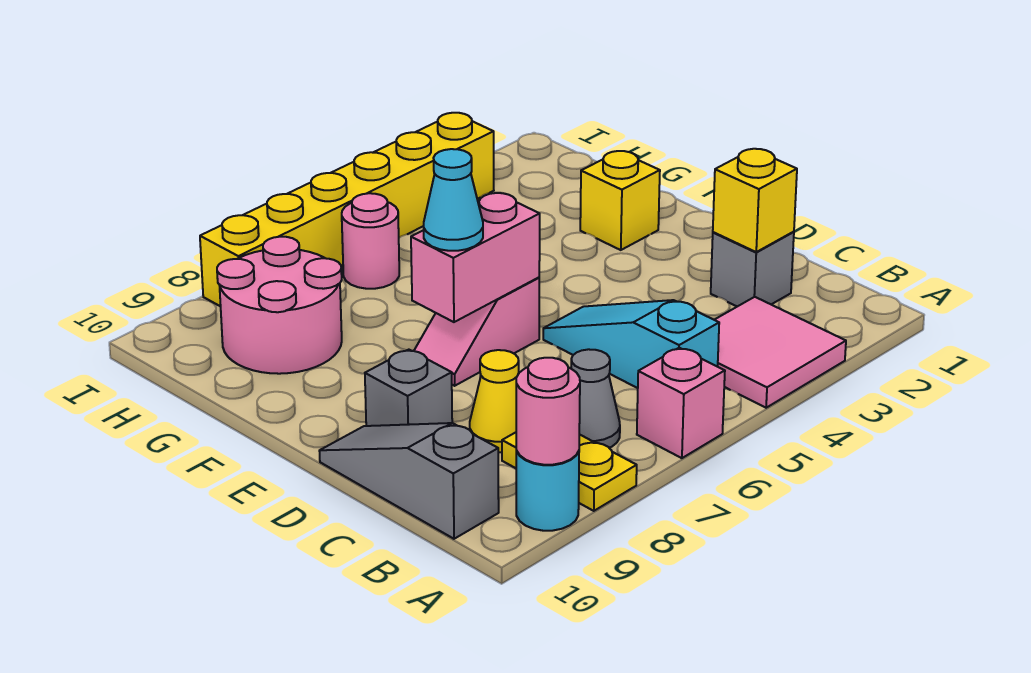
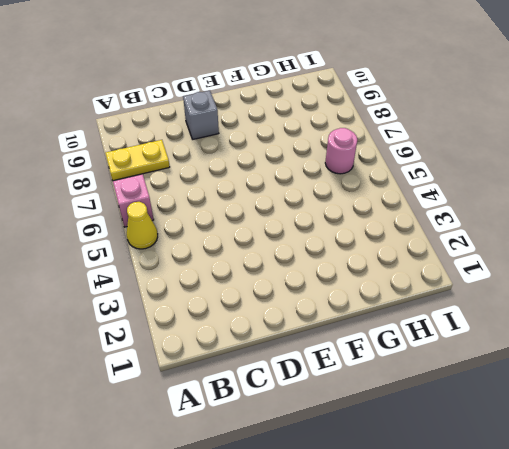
yellow 1x1 cone [127,202,158,249] -> yellow 1x1 cone moved to [470,350,519,452]
none -> pink 2x2 tile [715,297,846,408]
none -> cyan 1x1 round brick [516,450,579,531]
none -> cyan 1x3 slope [543,300,719,388]

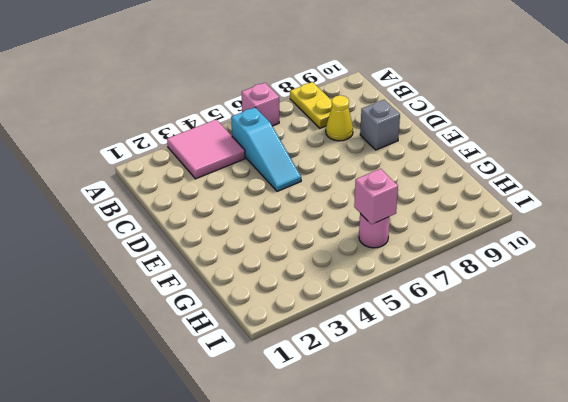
pink 1x1 brick [354,169,398,224] -> none
none -> cyan 1x1 round brick [516,450,579,531]
none -> grey 1x1 cone [571,349,620,448]
none -> grey 1x3 slope [320,423,499,539]

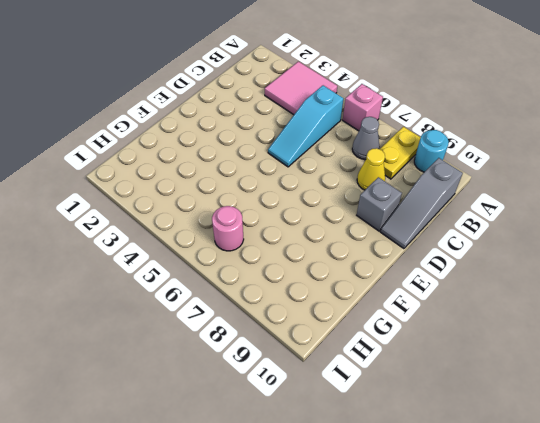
none -> grey 1x1 brick [711,232,794,307]
none -> pink 1x2 slope [414,277,539,386]
none -> yellow 1x1 brick [580,151,660,250]

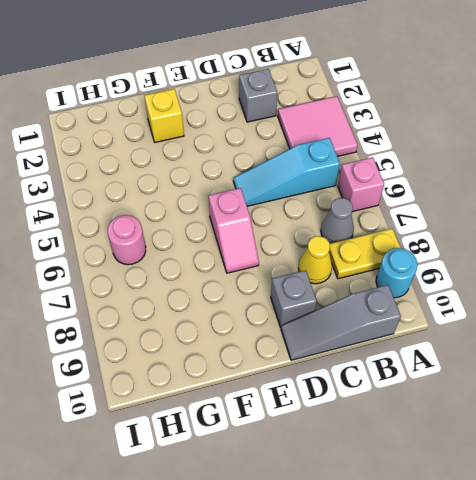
none -> pink 2x2 round brick [217,237,342,374]
none -> yellow 1x6 brick [200,113,494,307]
none -> pink 1x1 round brick [516,358,580,465]

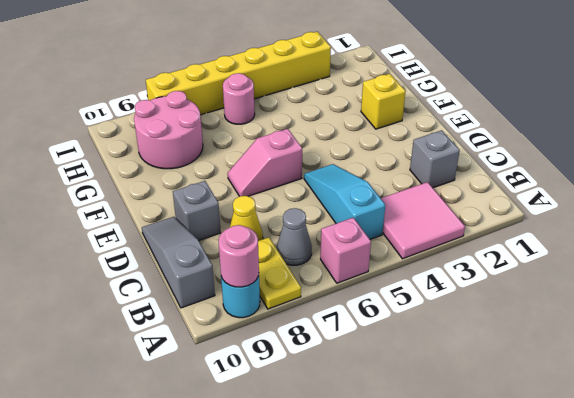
none -> yellow 1x1 brick [713,149,797,252]
none -> pink 1x2 brick [411,193,540,322]
none -> cyan 1x1 cone [424,149,483,251]

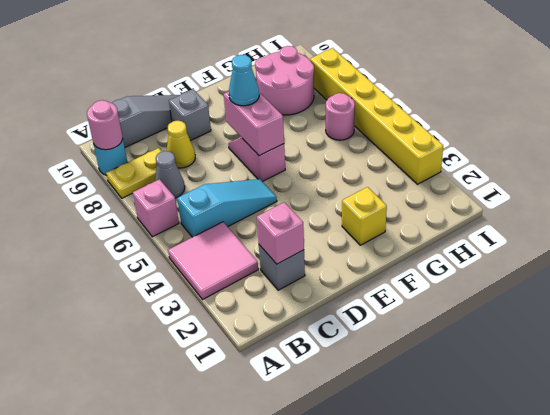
pink 1x1 brick [257,202,304,264] -> yellow 1x1 brick [713,149,797,252]

